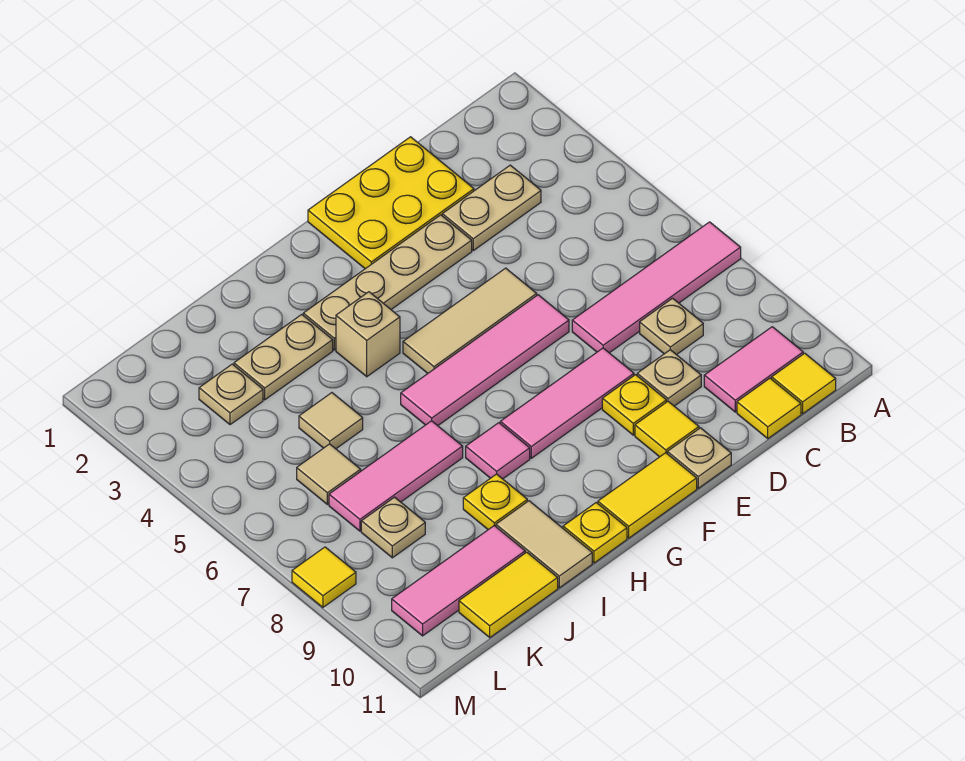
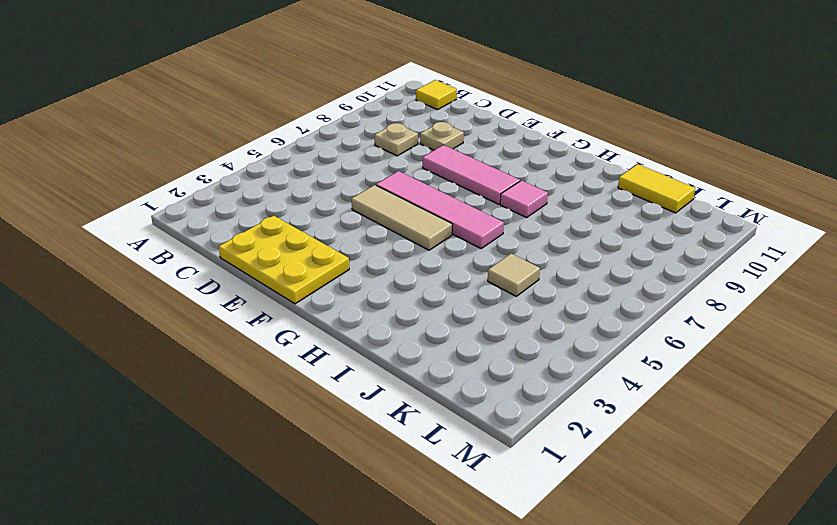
none -> pink 1x4 tile [572,222,741,353]
none -> pink 1x2 tile [704,327,803,412]
none -> tan 1x2 plate [442,165,541,250]
none -> yellow 1x1 tile [737,378,801,439]

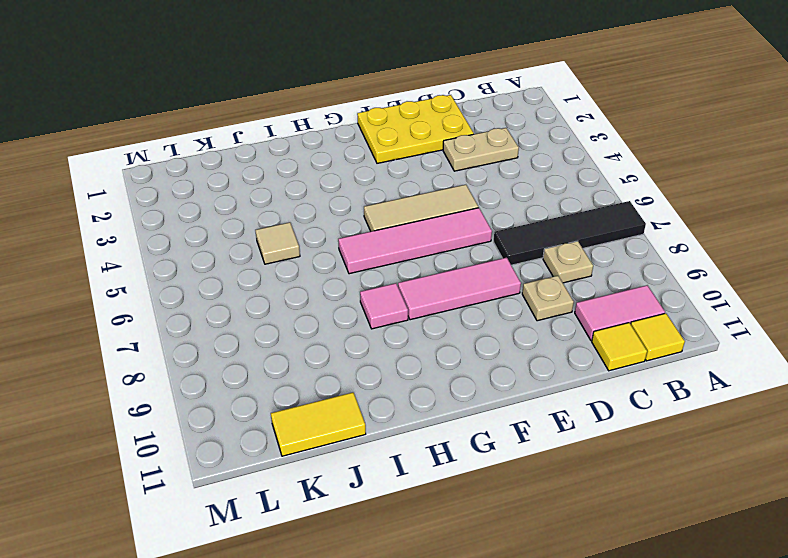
black 1x4 tile [493,201,646,265] -> pink 1x4 tile [572,222,741,353]
none -> tan 1x4 plate [303,215,472,350]
none -> yellow 1x1 plate [602,375,666,435]
none -> yellow 1x1 tile [635,402,699,457]
none -> tan 1x1 plate [667,428,731,488]

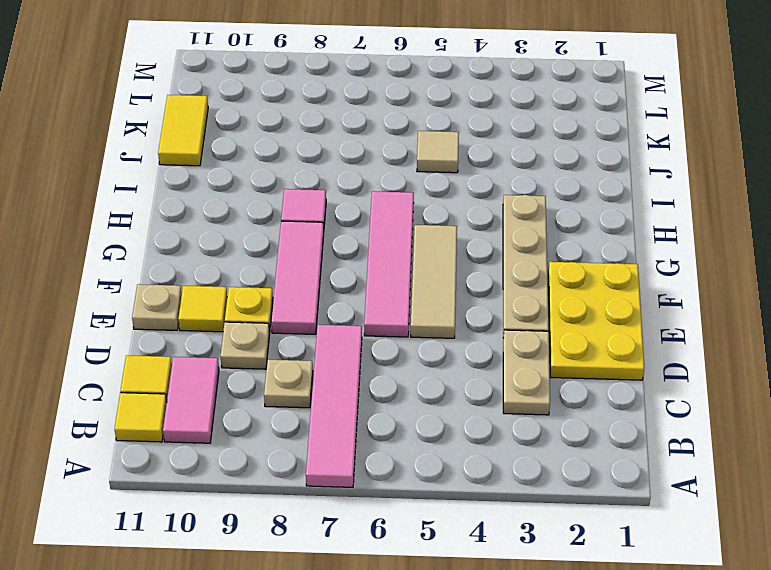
none -> yellow 1x2 tile [598,453,697,538]
none -> tan 1x1 brick [336,292,400,377]
none -> yellow 1x1 plate [563,503,627,563]
none -> tan 1x2 plate [234,314,333,400]

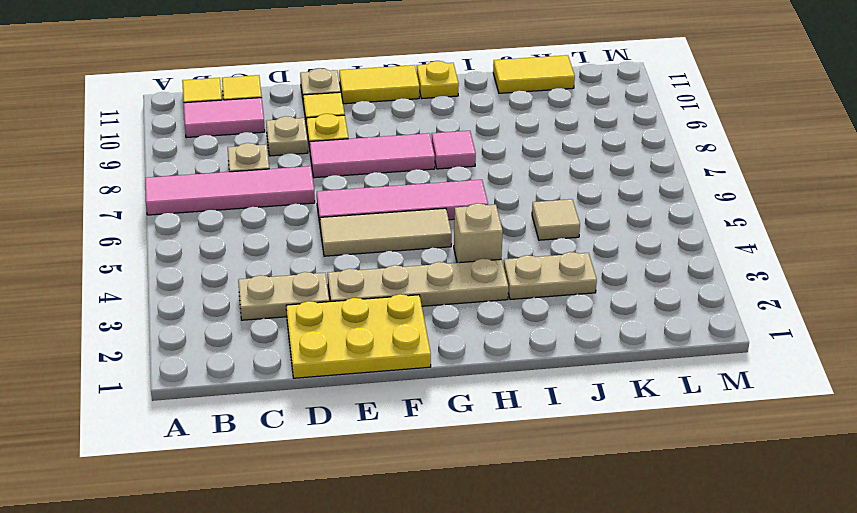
none -> pink 1x3 tile [329,421,463,531]
none -> yellow 1x1 plate [463,474,527,530]
none -> tan 1x2 tile [496,501,592,588]
none -> pink 1x3 tile [392,526,525,636]

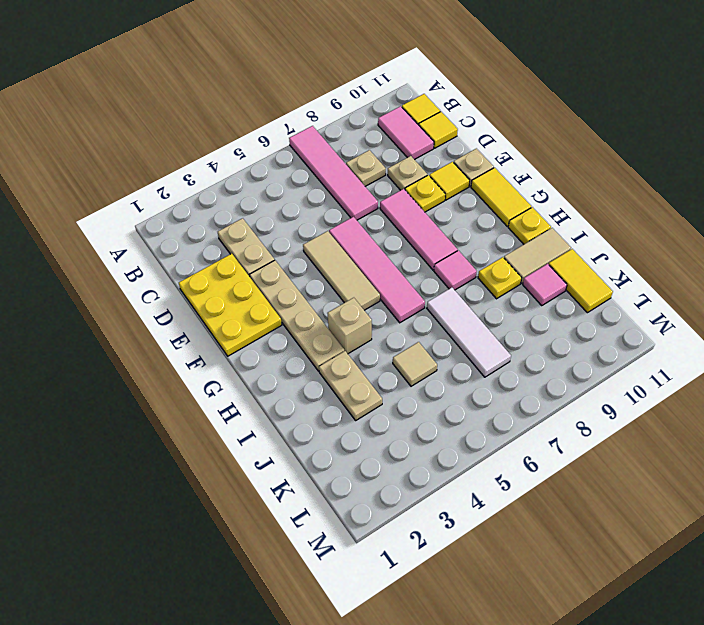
white 1x3 tile [427,288,511,377] -> pink 1x3 tile [329,421,463,531]
pink 1x1 tile [523,264,567,306] -> pink 1x3 tile [392,526,525,636]
none -> tan 1x1 plate [199,364,263,425]
none -> tan 1x1 tile [297,444,361,504]
none -> tan 1x1 plate [361,497,425,558]
none -> yellow 1x1 tile [292,547,356,607]

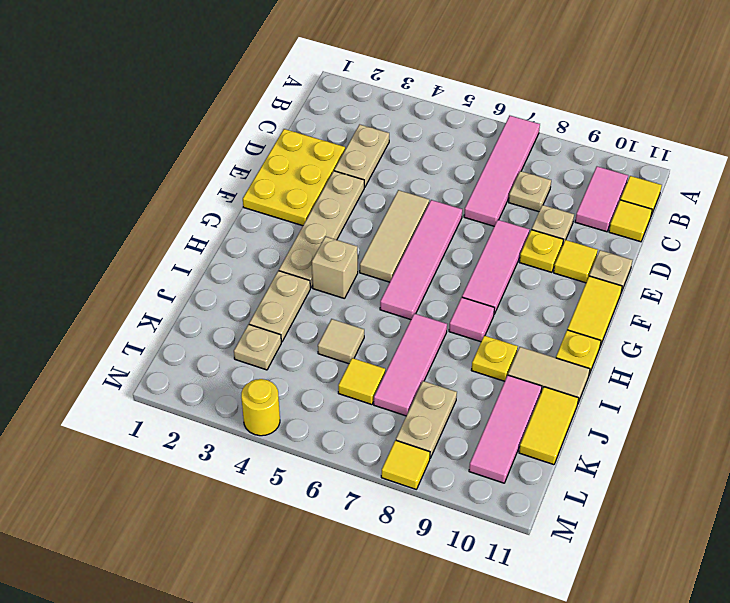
yellow 1x1 tile [338,358,385,405] -> tan 1x1 tile [297,444,361,504]
tan 1x2 plate [396,381,457,458] -> tan 1x1 plate [361,497,425,558]
yellow 1x1 round brick [241,379,280,436] -> none

